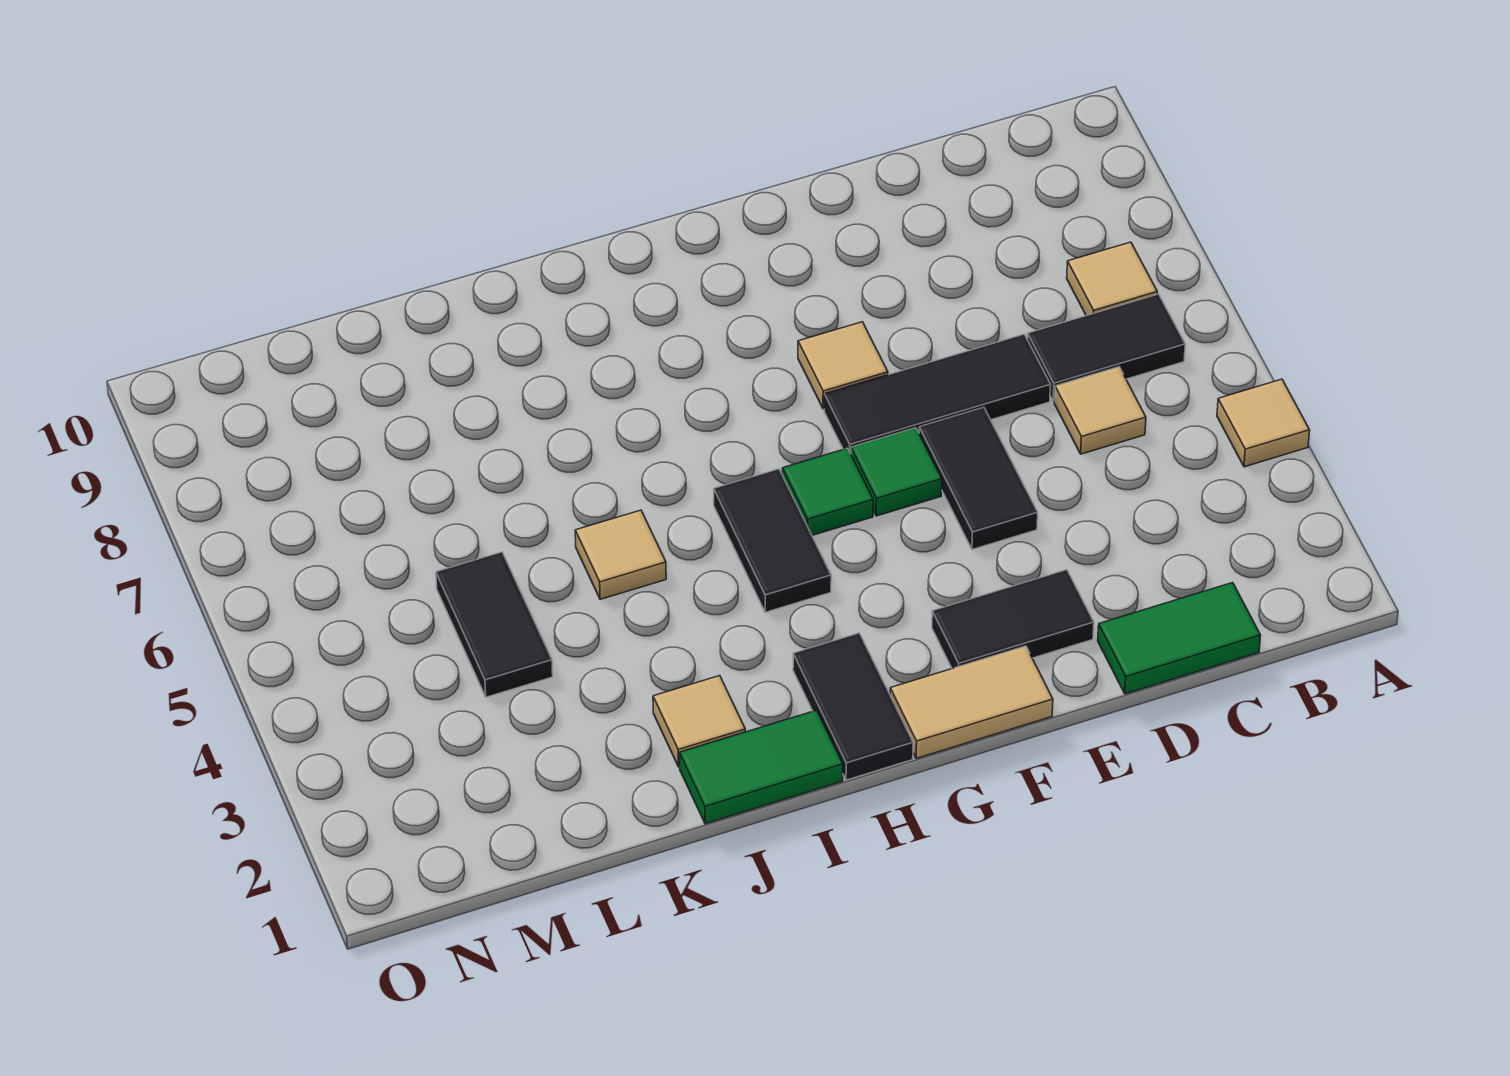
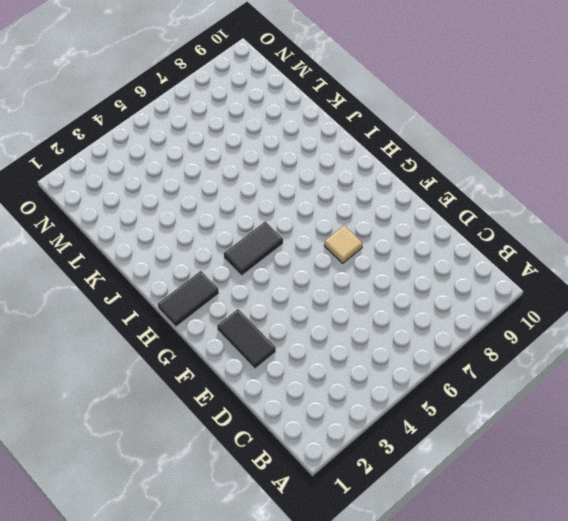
none -> tan 1x1 tile [1217,379,1310,467]
none -> black 1x2 tile [1027,294,1185,401]
none -> tan 1x1 tile [1067,242,1157,316]

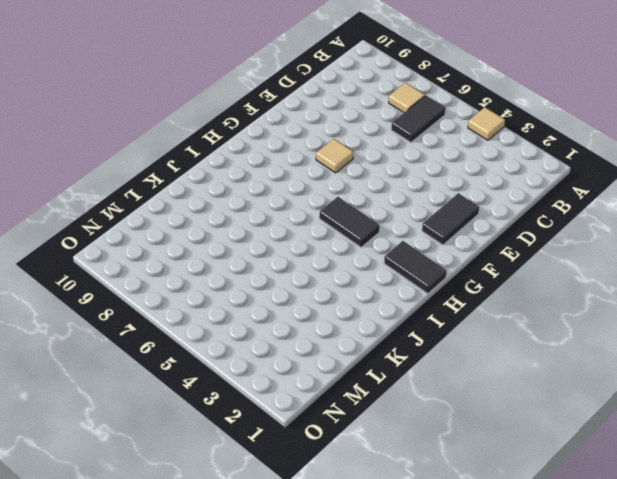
none -> green 1x2 tile [1098,583,1261,694]
none -> tan 1x1 tile [1054,367,1146,454]
none -> black 1x3 tile [824,334,1051,454]

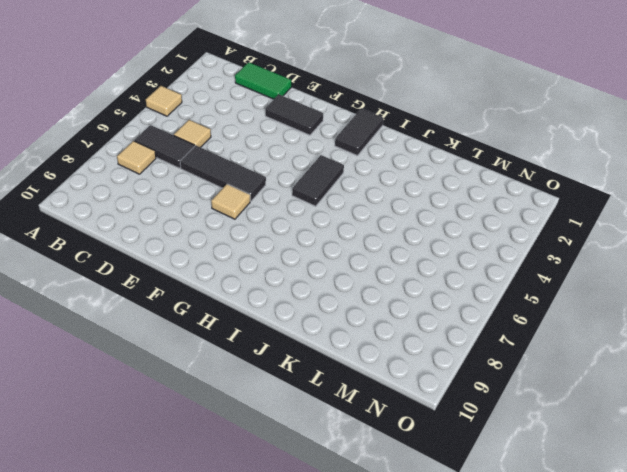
none -> black 1x2 tile [919,407,1038,550]
none -> tan 1x2 tile [890,646,1053,759]
none -> green 1x1 tile [851,428,942,516]

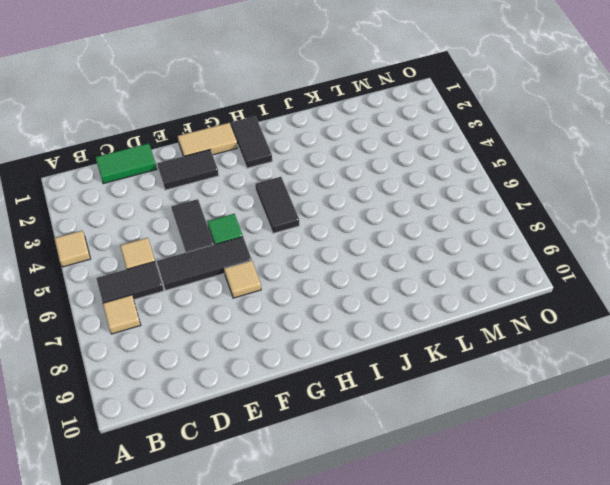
none -> green 1x1 tile [782,448,873,535]
none -> green 1x2 tile [680,710,843,824]
none -> tan 1x1 tile [653,676,745,767]

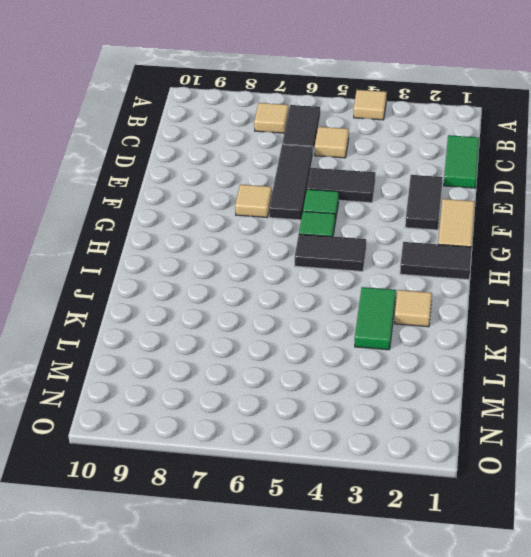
green 1x2 tile [355,287,396,350] -> green 1x2 tile moved to [680,710,843,824]
none -> tan 1x1 tile [575,510,666,599]
none -> black 1x2 tile [436,552,553,697]

